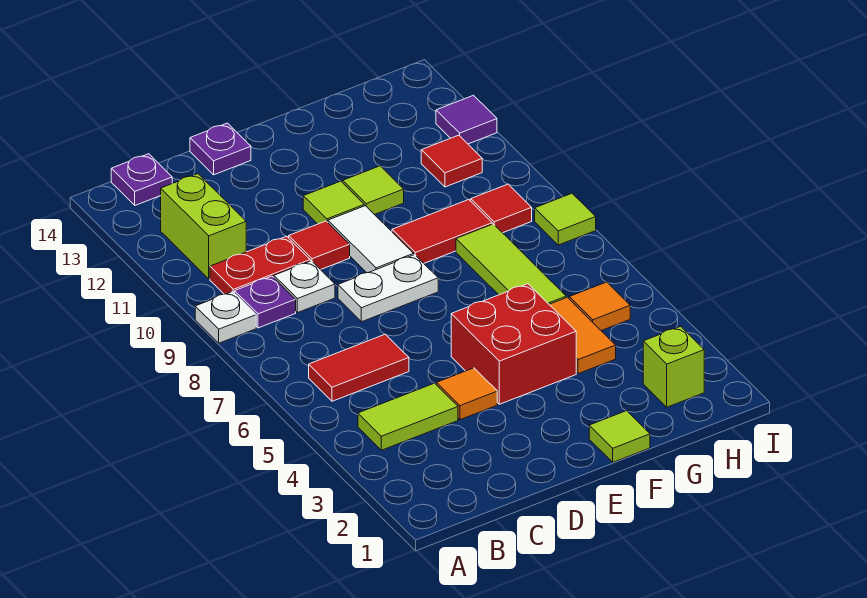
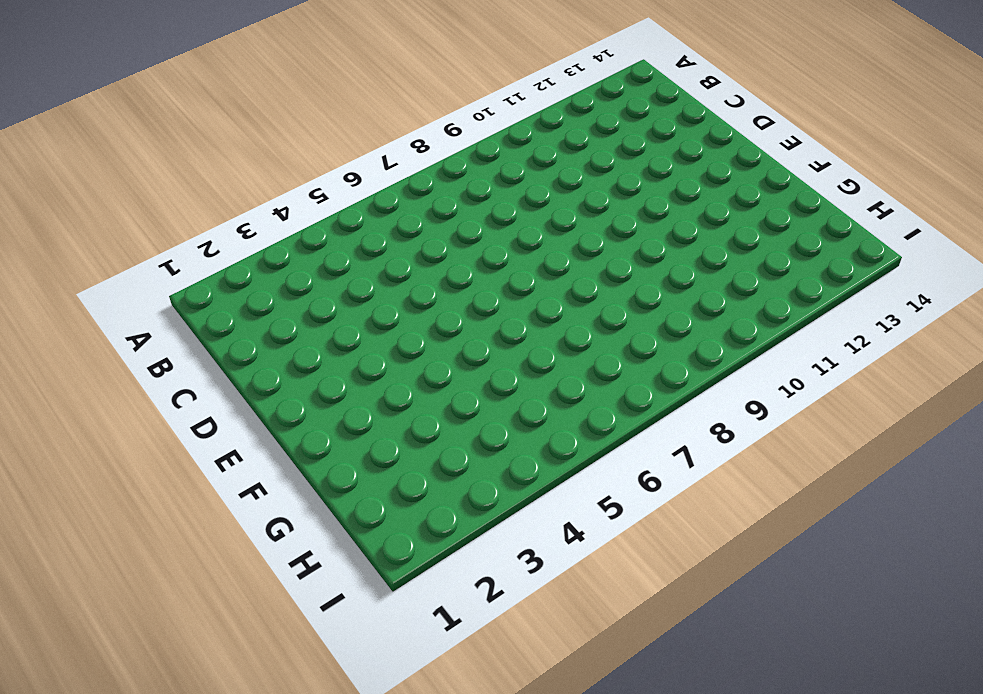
none -> white 1x1 plate [195,292,256,343]
none -> lime 1x2 tile [358,383,458,450]
none -> red 1x2 tile [309,334,409,401]

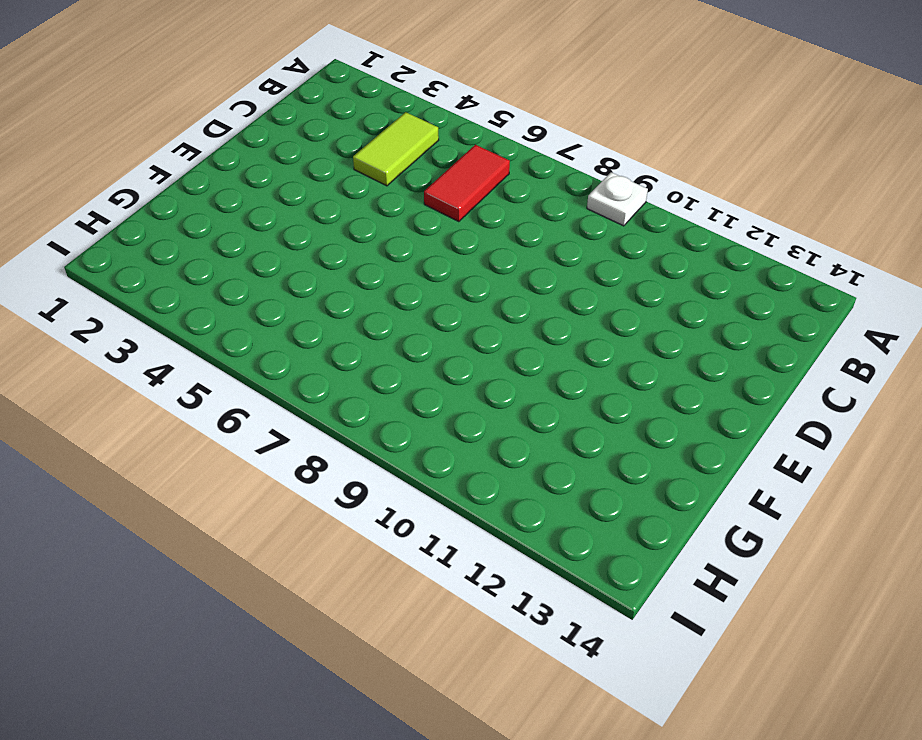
none -> purple 1x1 plate [235,276,296,328]
none -> red 1x2 plate [210,236,310,294]
none -> lime 1x2 brick [161,174,246,279]

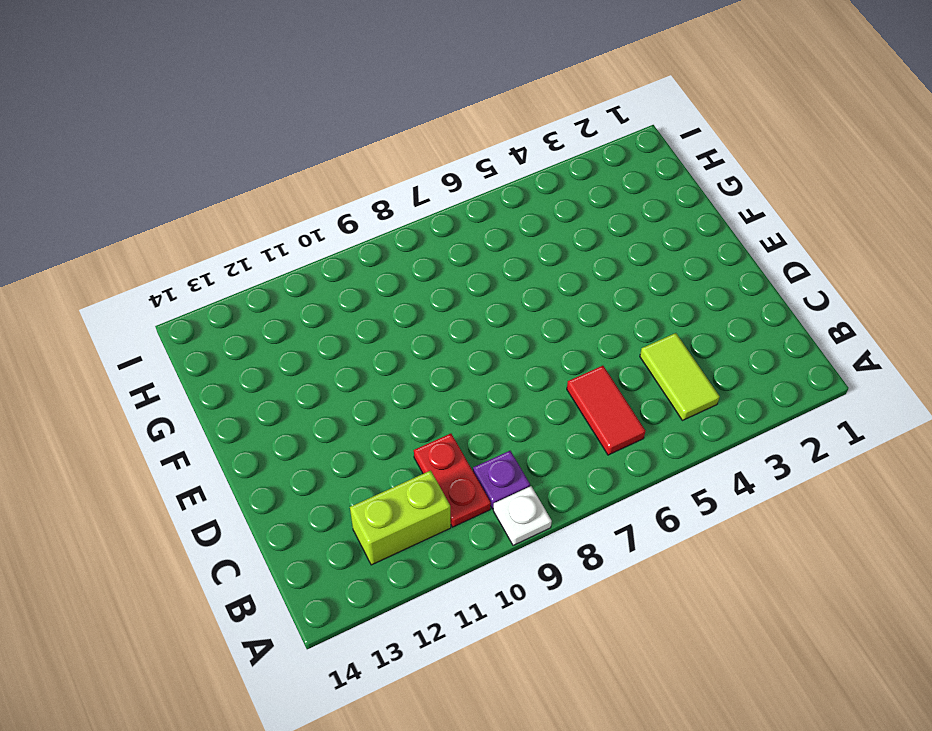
none -> purple 1x1 plate [111,154,172,205]
none -> white 1x1 plate [274,261,335,313]
none -> orange 1x1 tile [437,368,497,420]

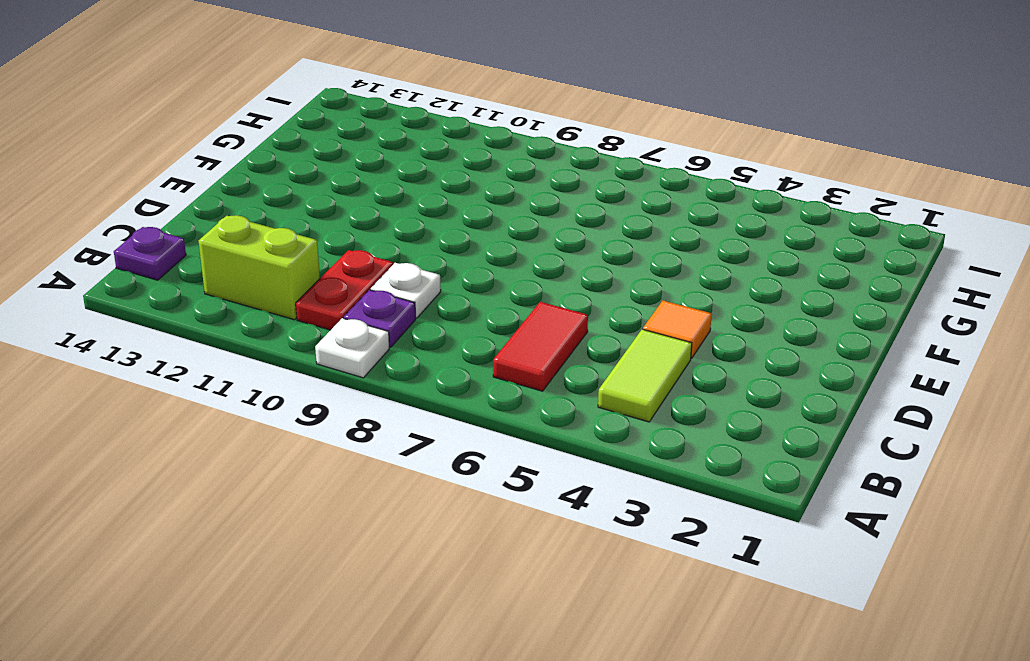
none -> white 1x2 plate [338,255,438,322]
none -> red 1x1 tile [289,221,350,270]
none -> purple 1x1 plate [190,123,251,175]

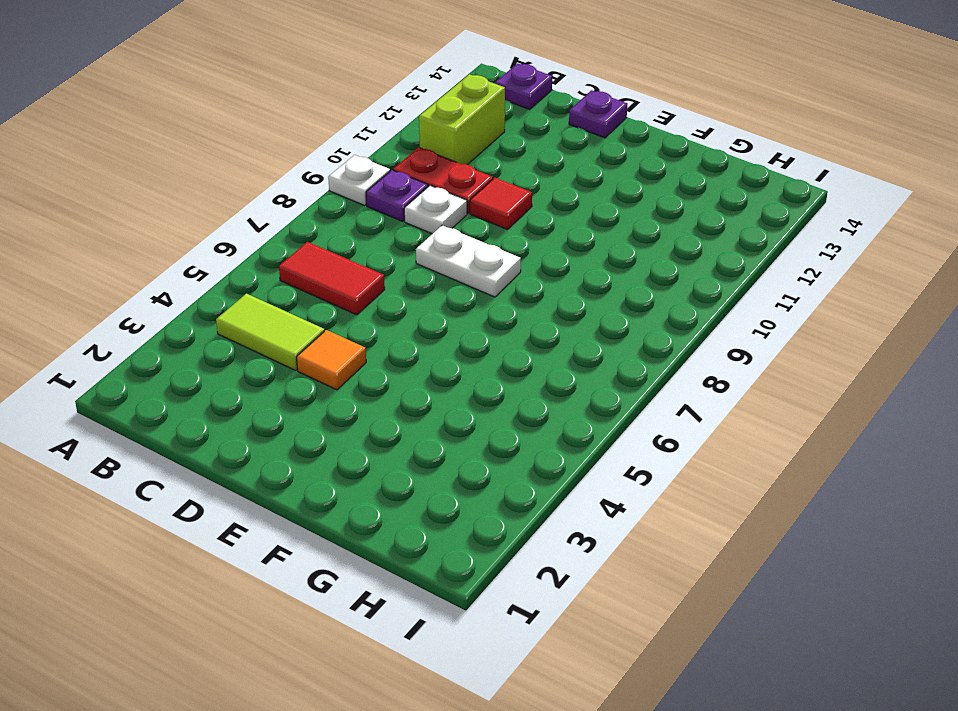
none -> red 2x2 brick [451,284,576,404]
none -> white 1x2 tile [328,206,414,273]
none -> lime 1x1 tile [303,181,364,224]

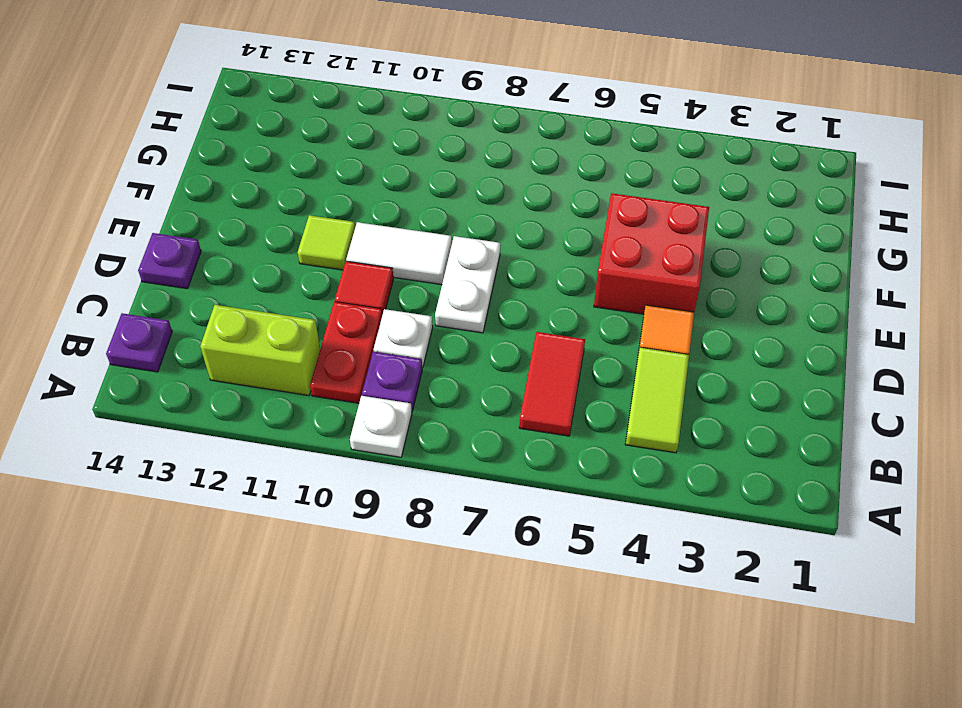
none -> lime 1x1 tile [589,411,650,462]
none -> red 1x2 tile [392,199,492,263]
none -> lime 1x1 tile [343,166,404,215]

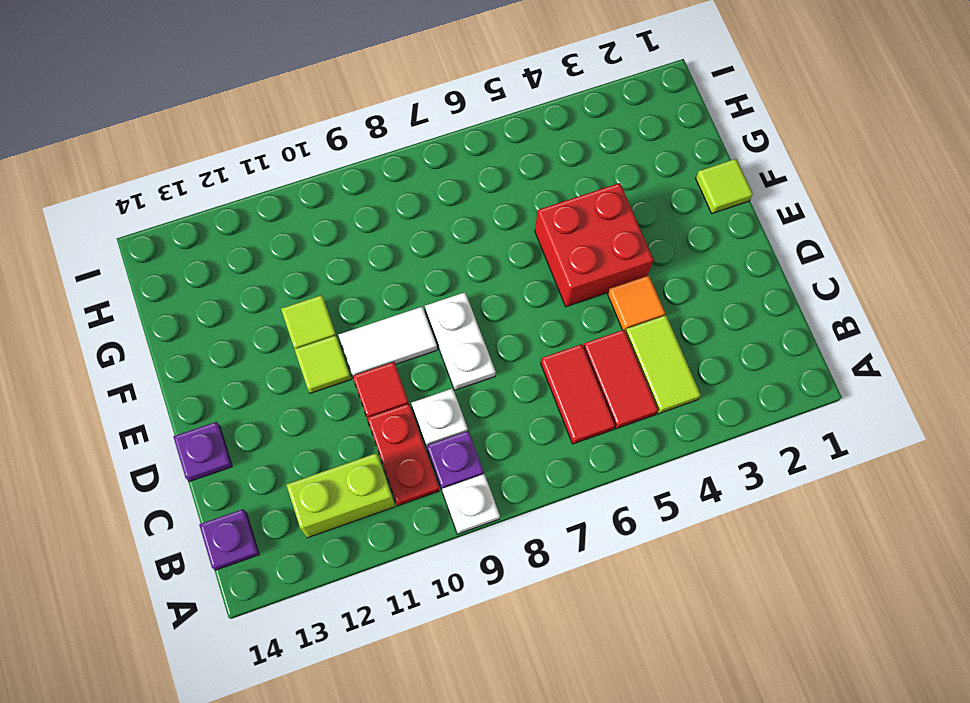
red 1x2 tile [583,330,658,429] -> red 1x2 tile moved to [392,199,492,263]
none -> orange 1x2 tile [549,297,616,374]
none -> lime 1x3 tile [456,224,566,304]
none -> lime 1x1 brick [643,326,704,407]

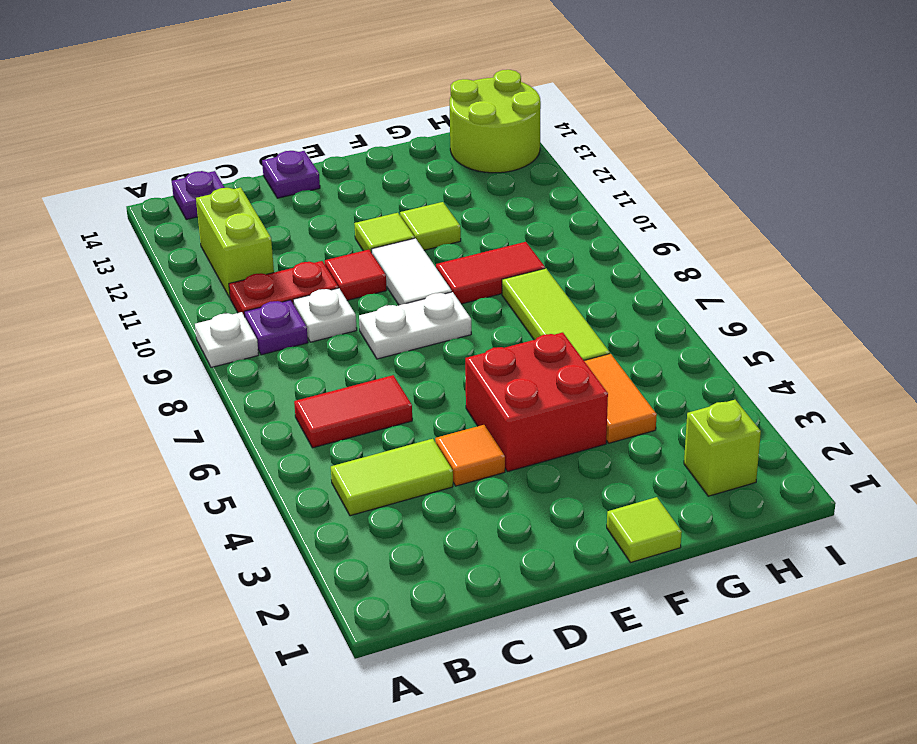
lime 2x2 round brick [450,70,541,173] -> none
none -> orange 1x1 tile [569,282,630,331]
none -> red 1x1 tile [471,184,532,233]
none -> red 1x1 tile [421,135,482,187]

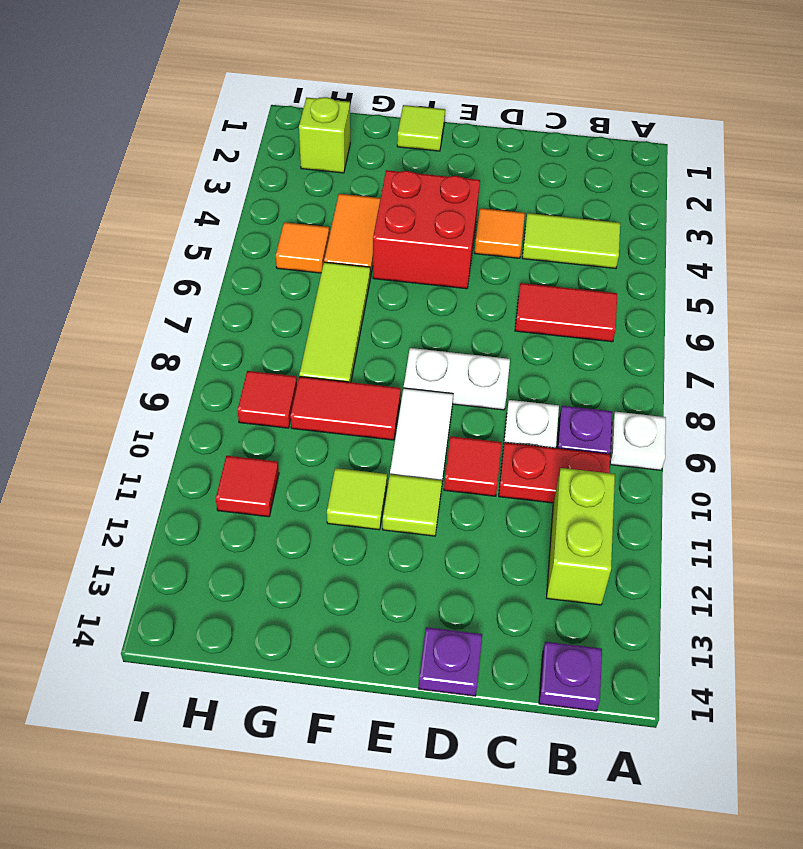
none -> lime 1x1 tile [535,194,596,245]
none -> purple 1x1 tile [436,95,497,144]

